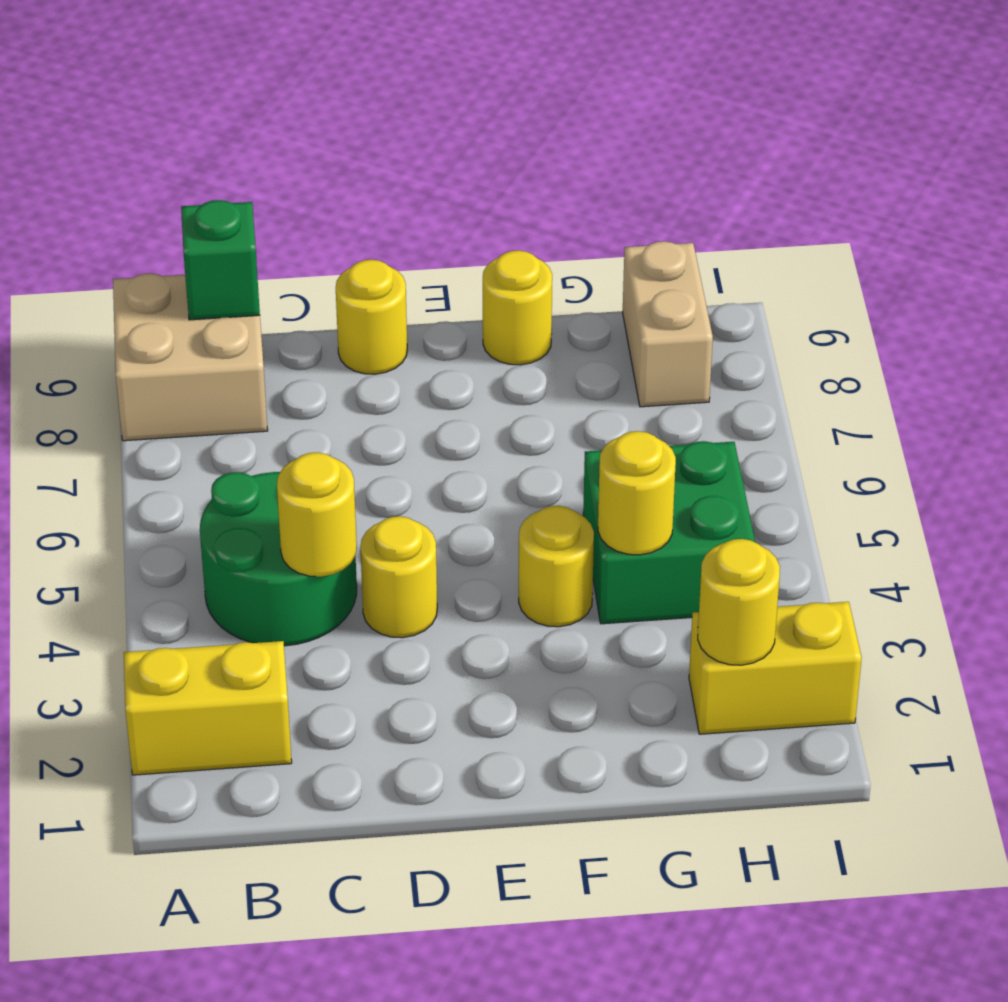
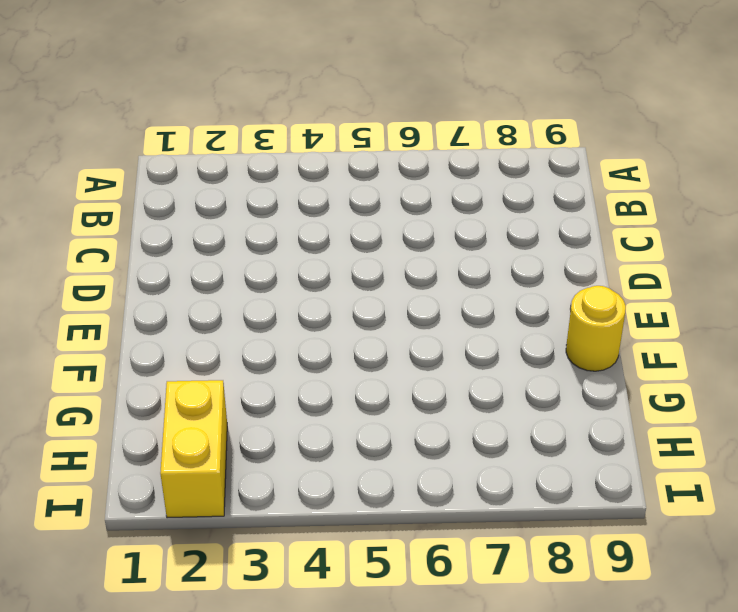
none -> yellow 1x2 brick [124,641,292,775]
none -> tan 2x2 brick [113,273,268,441]
none -> green 2x2 round brick [200,472,357,646]

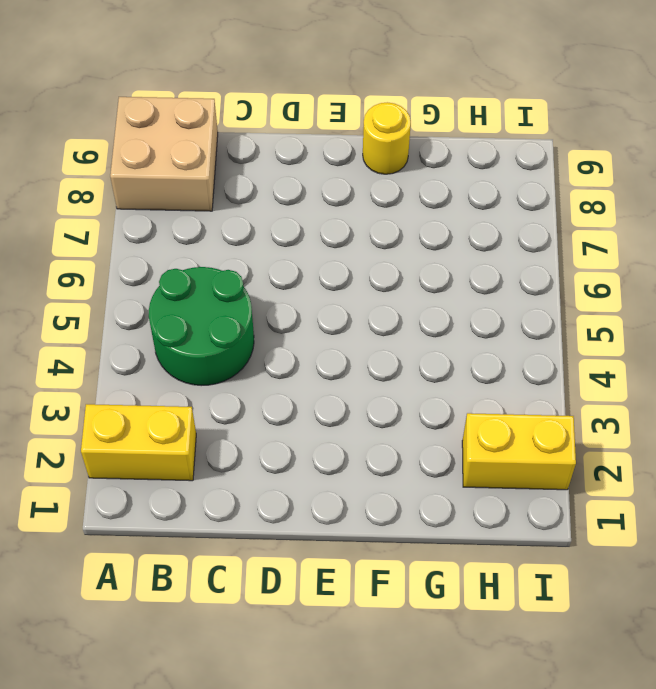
none -> yellow 1x1 round brick [361,516,437,638]
none -> yellow 1x1 round brick [336,260,407,374]
none -> yellow 1x1 round brick [519,506,594,627]

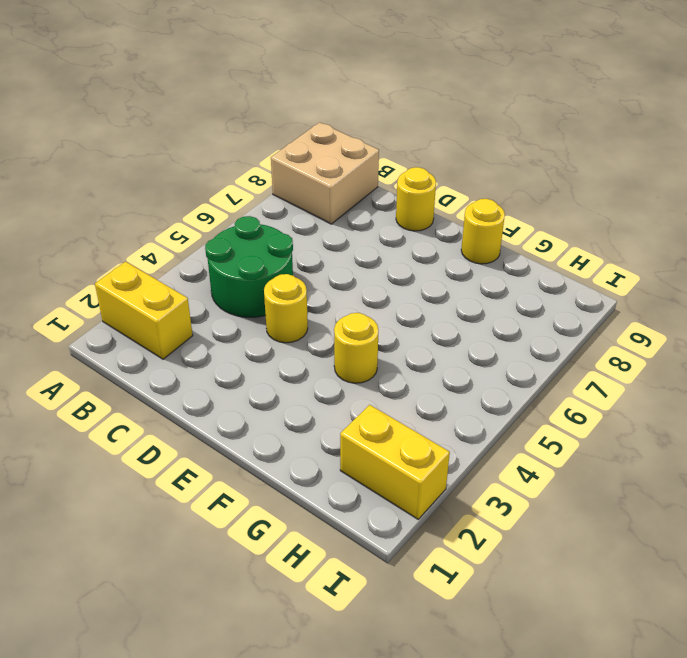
none -> green 2x2 brick [583,441,755,624]
none -> tan 1x2 brick [623,241,713,407]
none -> green 1x1 brick [181,200,260,320]

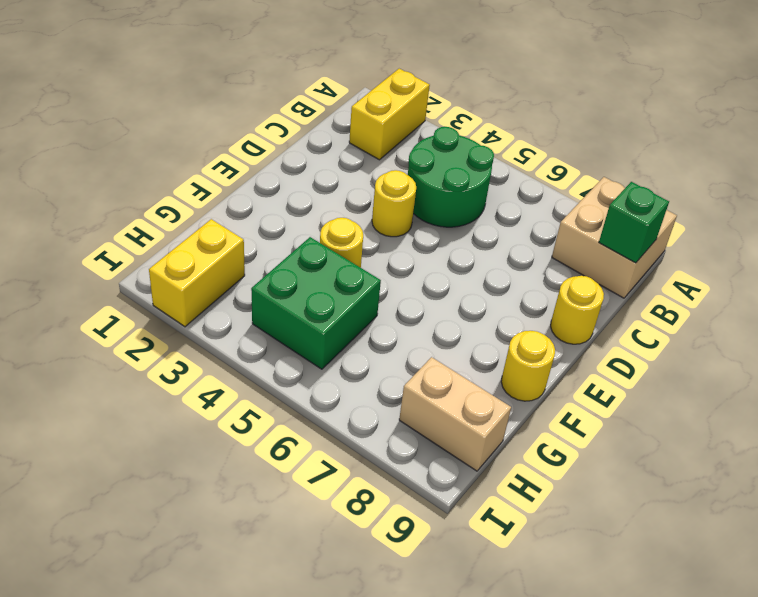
none -> yellow 1x1 round brick [277,452,357,577]
none -> yellow 1x1 round brick [598,431,676,555]
none -> yellow 1x1 round brick [698,539,780,665]

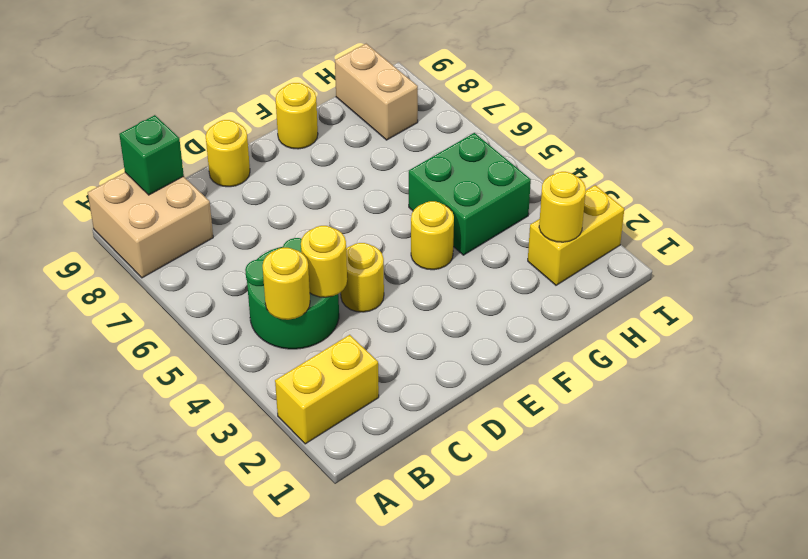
yellow 1x1 round brick [263,248,310,320] -> yellow 1x1 round brick moved to [598,431,676,555]

